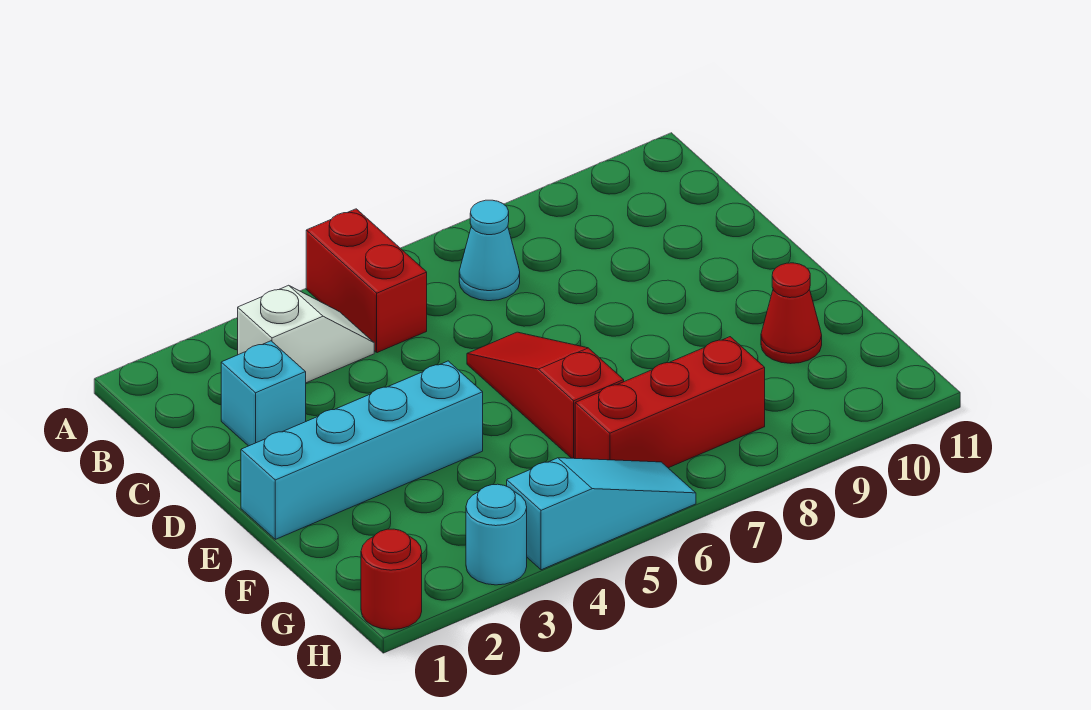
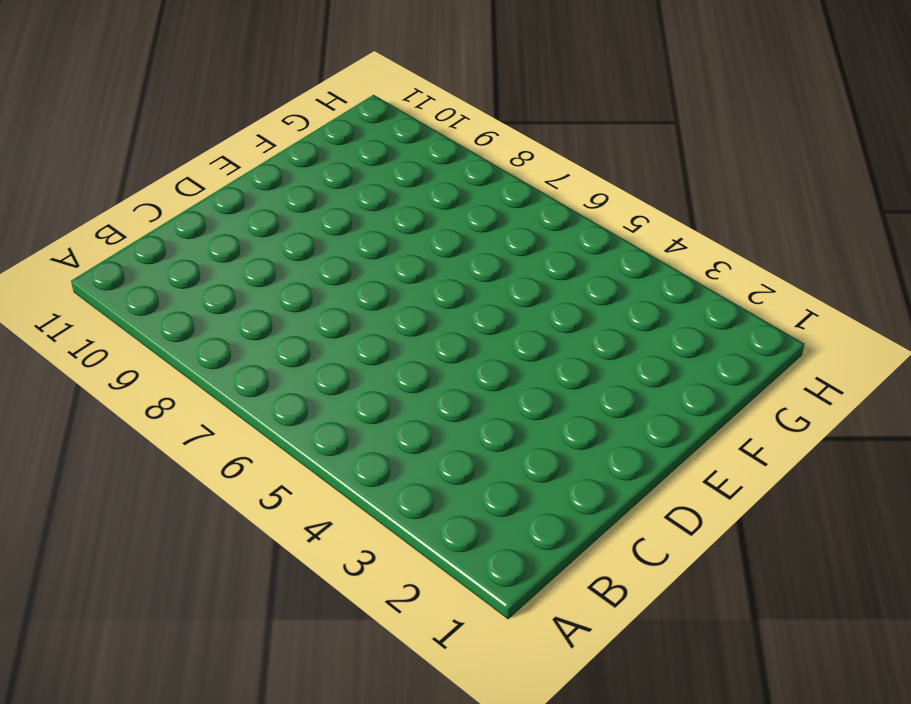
none -> red 1x2 brick [306,209,427,353]
none -> white 1x2 slope [238,285,374,383]

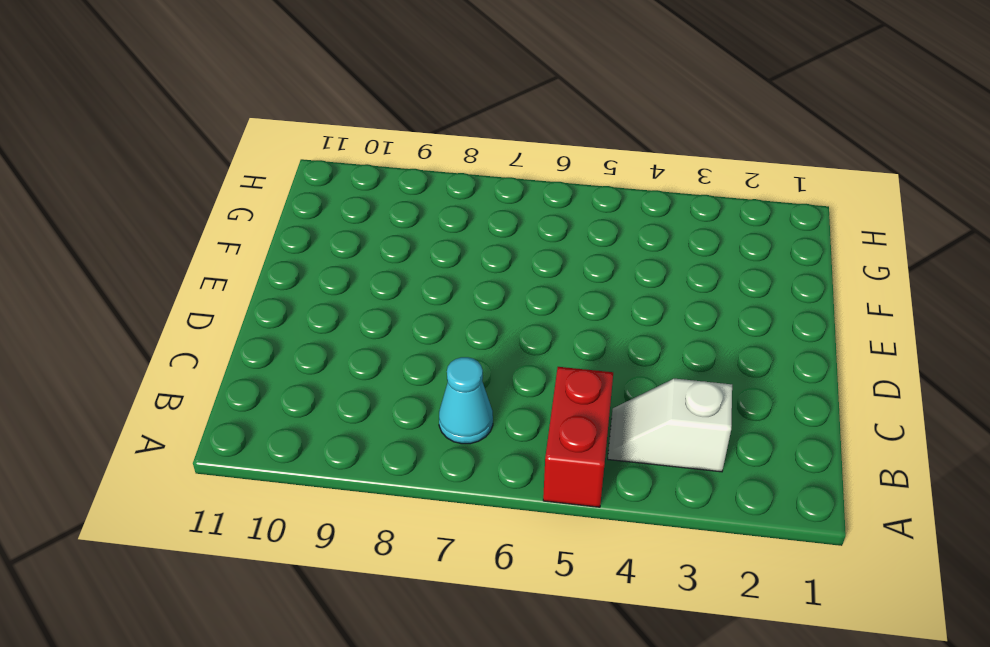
none -> cyan 1x1 brick [221,341,306,446]
none -> red 1x3 slope [467,332,624,459]

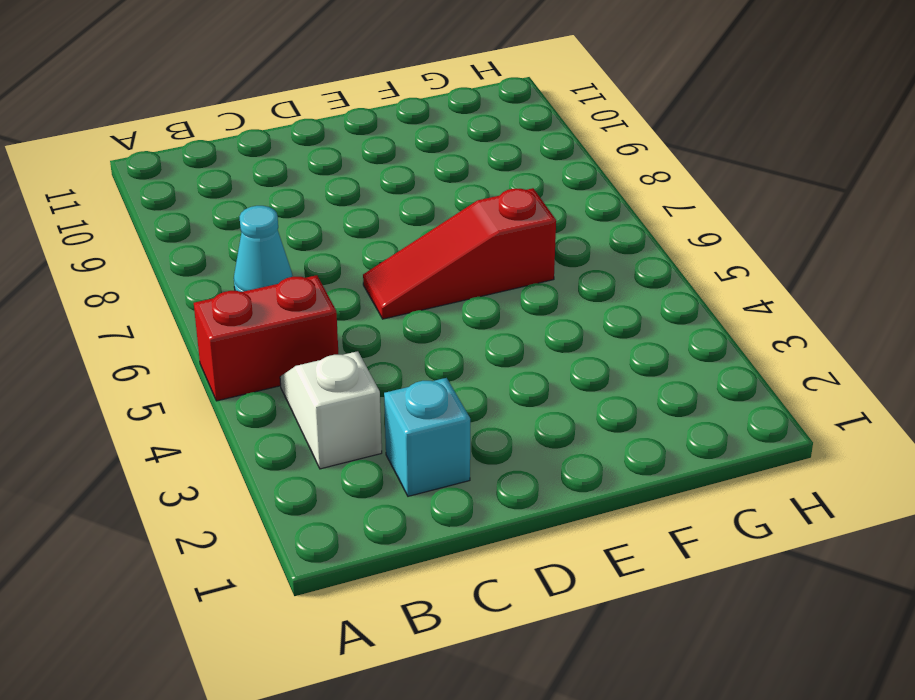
none -> cyan 1x4 brick [241,361,483,539]
none -> red 1x1 cone [761,263,822,364]

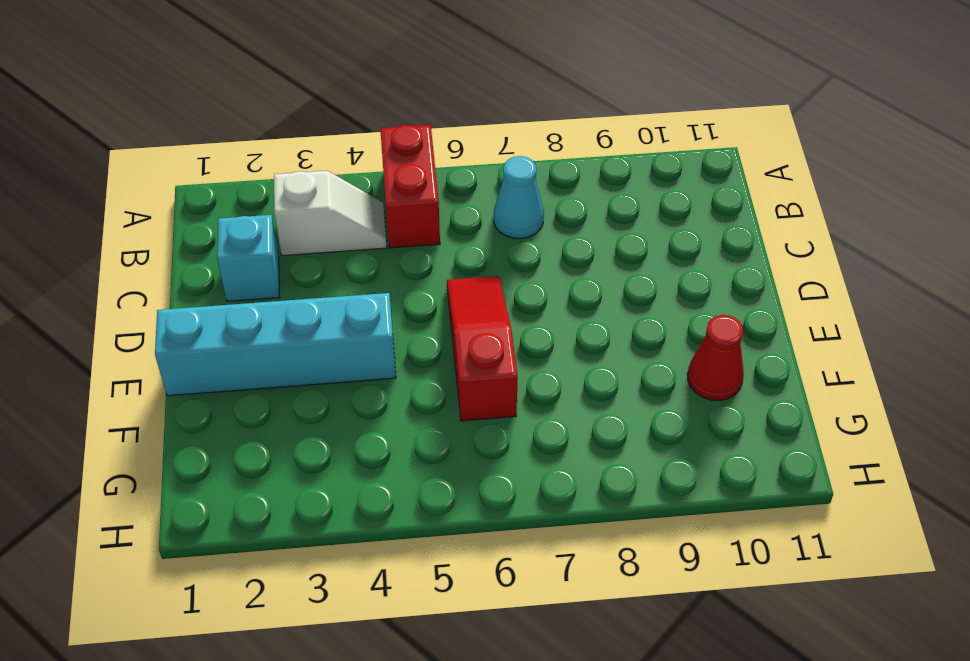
none -> red 1x3 brick [575,337,765,468]
none -> red 1x1 round brick [361,529,422,630]

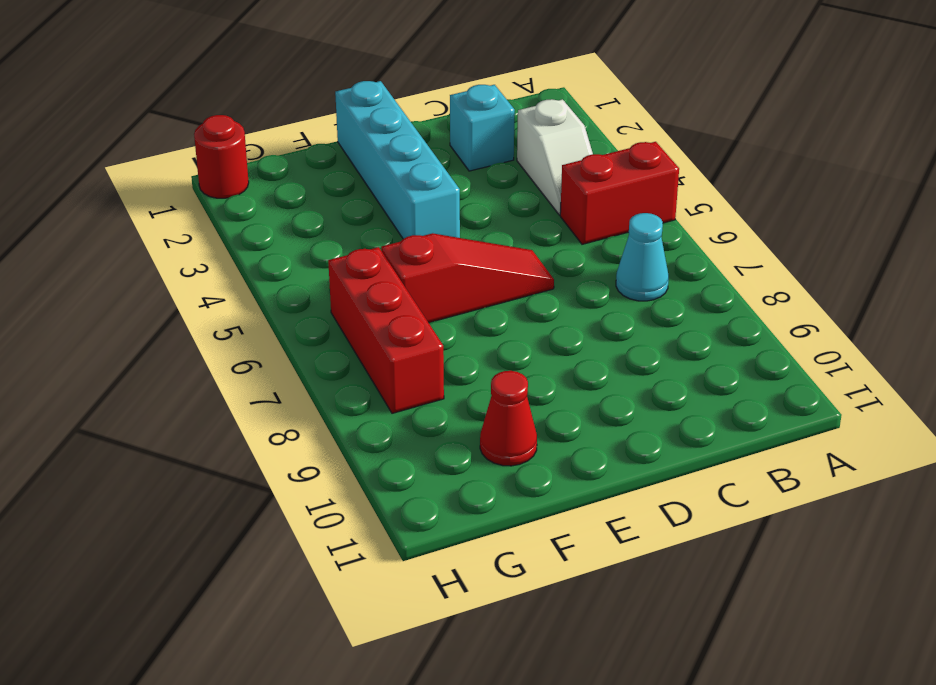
none -> cyan 1x1 round brick [466,484,527,585]
none -> cyan 1x3 slope [507,458,696,570]

